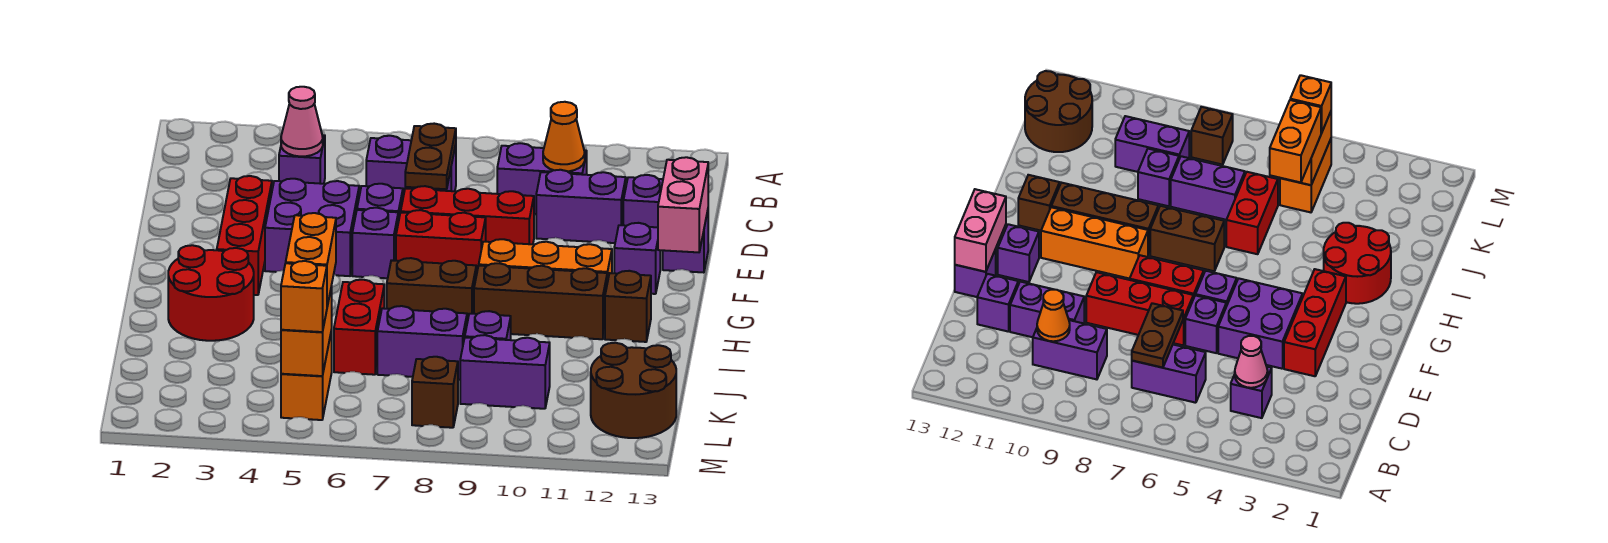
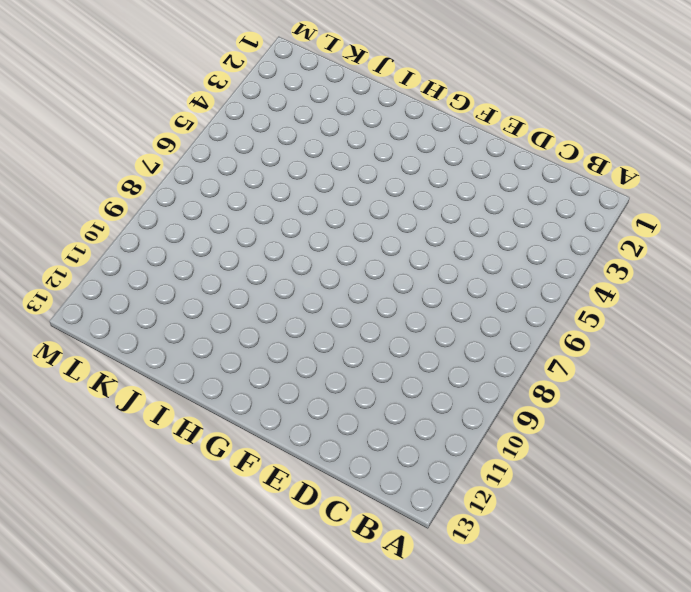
none -> purple 1x1 brick [279,135,325,184]
none -> purple 1x2 brick [366,136,456,196]
none -> purple 1x2 brick [497,143,587,214]
none -> purple 1x2 brick [536,170,626,243]

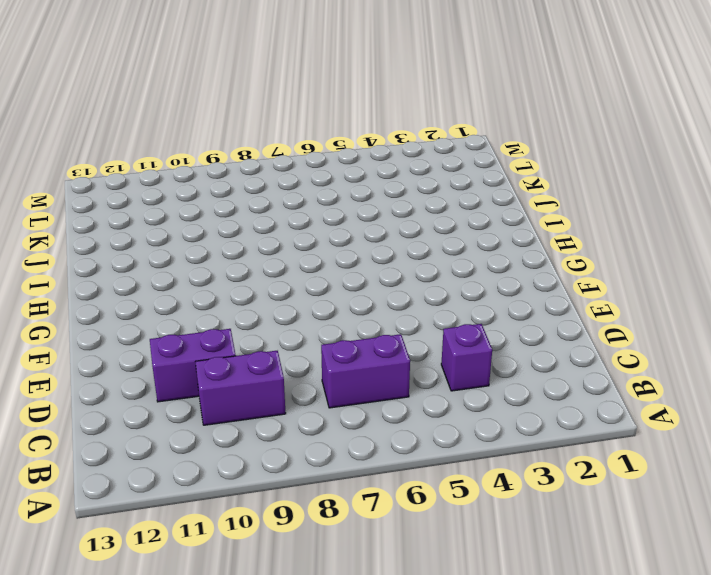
none -> purple 1x1 brick [623,175,663,227]
none -> red 1x3 brick [217,176,272,295]
none -> purple 2x2 brick [265,179,359,276]
none -> purple 1x1 brick [357,184,403,222]

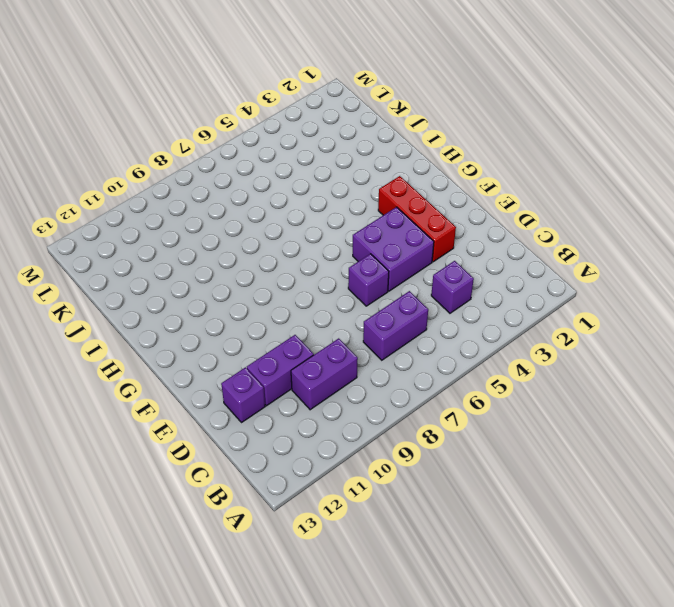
none -> red 1x3 brick [401,186,534,244]
none -> purple 1x1 brick [663,211,708,273]
none -> purple 1x1 brick [352,208,398,278]
none -> red 1x2 brick [396,210,486,275]

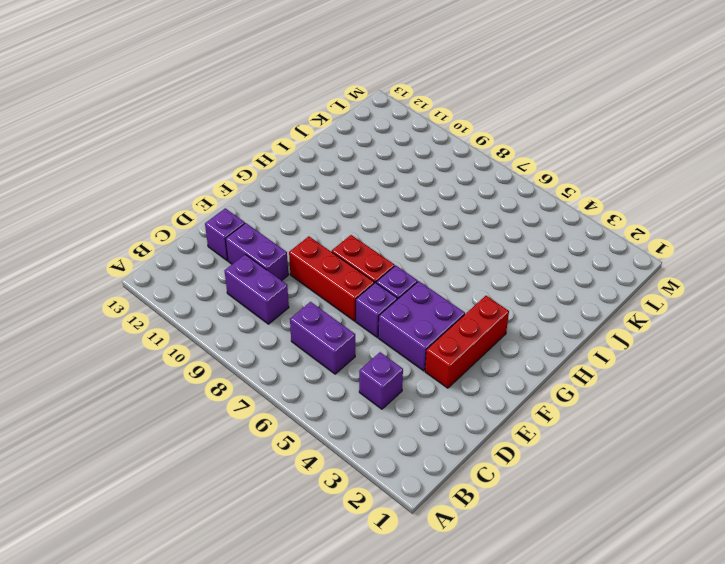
none -> purple 1x1 brick [663,211,708,273]
none -> purple 1x1 brick [614,223,660,294]
none -> orange 1x3 brick [479,239,612,283]
none -> red 2x2 round brick [168,245,254,341]

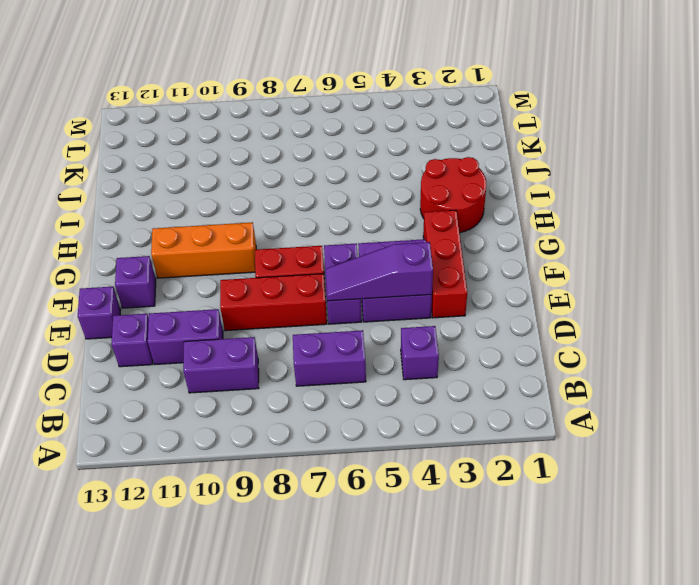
purple 1x3 slope [325,242,433,301] -> none
none -> brown 1x2 brick [387,258,476,322]
none -> brown 1x3 brick [474,263,607,339]
none -> brown 1x1 brick [605,271,651,342]
none -> red 1x2 brick [334,280,384,375]

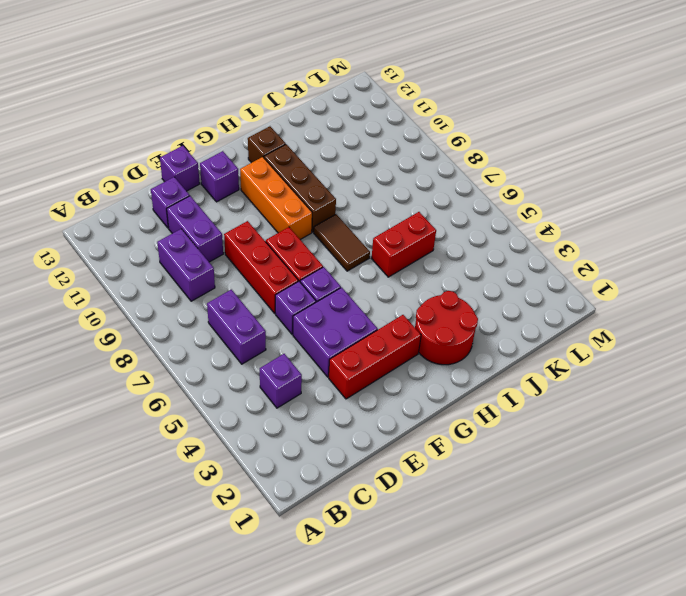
brown 1x2 tile [314,214,370,271] -> brown 1x2 brick [387,258,476,322]
none -> purple 1x2 brick [377,306,467,380]
none -> purple 1x1 brick [465,311,511,340]
none -> orange 1x2 brick [281,330,332,420]
none -> purple 1x2 brick [460,335,550,409]

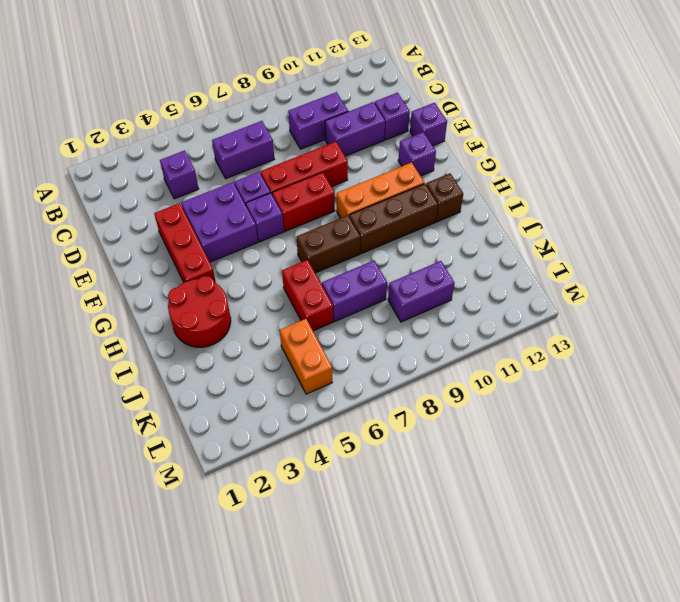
none -> purple 1x1 brick [465,311,511,340]
none -> brown 2x2 round brick [591,343,676,438]
none -> brown 1x1 brick [412,357,458,428]
none -> pink 1x1 cone [281,87,323,156]

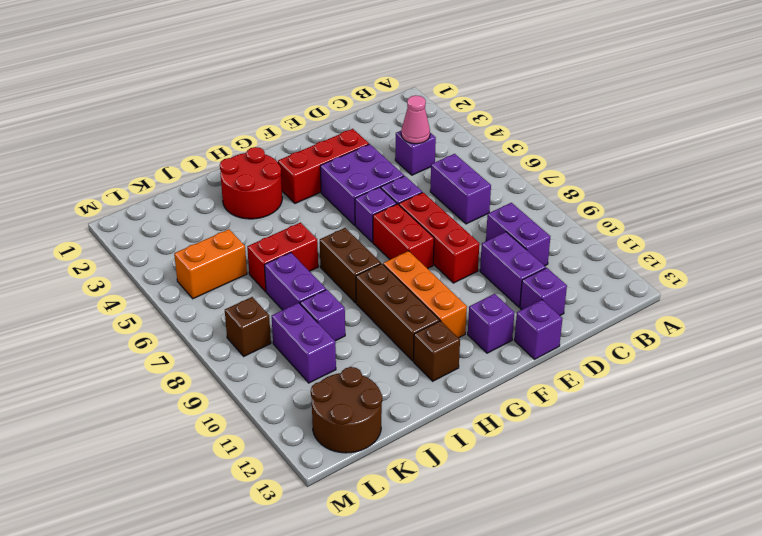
none -> brown 1x2 plate [405,124,456,189]
none -> orange 1x1 cone [543,102,585,171]
none -> pink 1x2 brick [658,157,708,252]
none -> orange 1x2 brick [281,286,332,376]

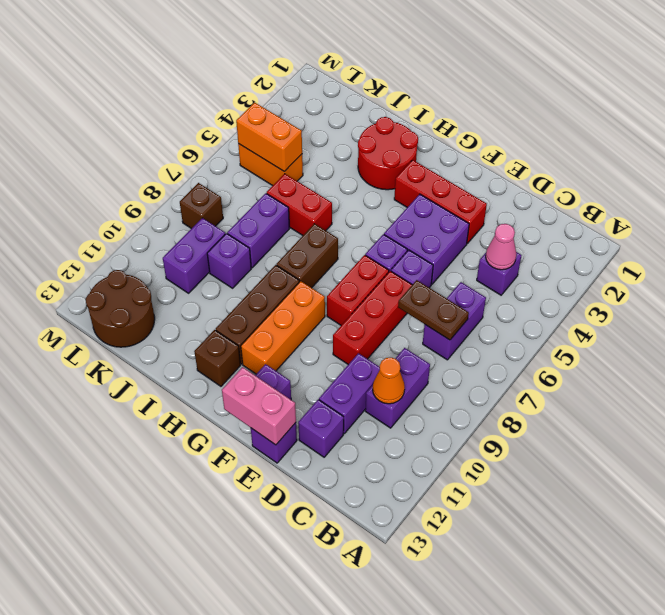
none -> orange 1x2 brick [286,213,336,306]
none -> orange 1x1 brick [281,261,327,332]

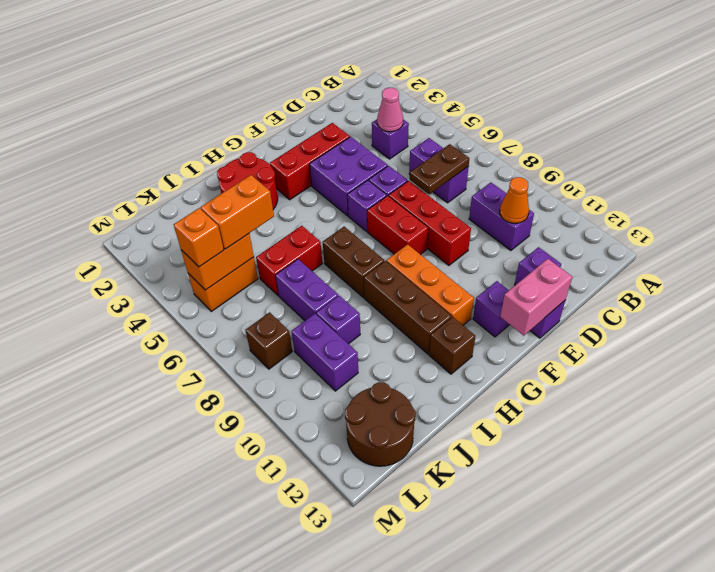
none -> purple 1x2 brick [536,170,626,243]

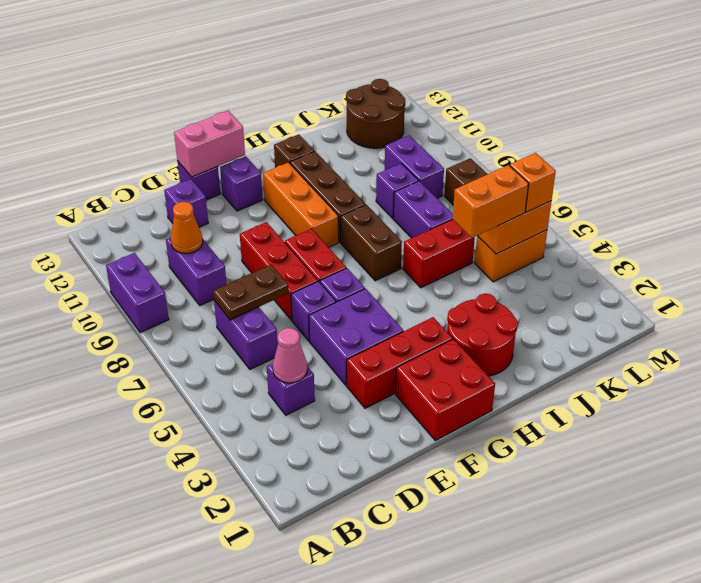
purple 1x2 brick [106,253,169,333] -> purple 1x2 brick moved to [536,170,626,243]
red 2x2 brick [396,339,495,441] -> none

